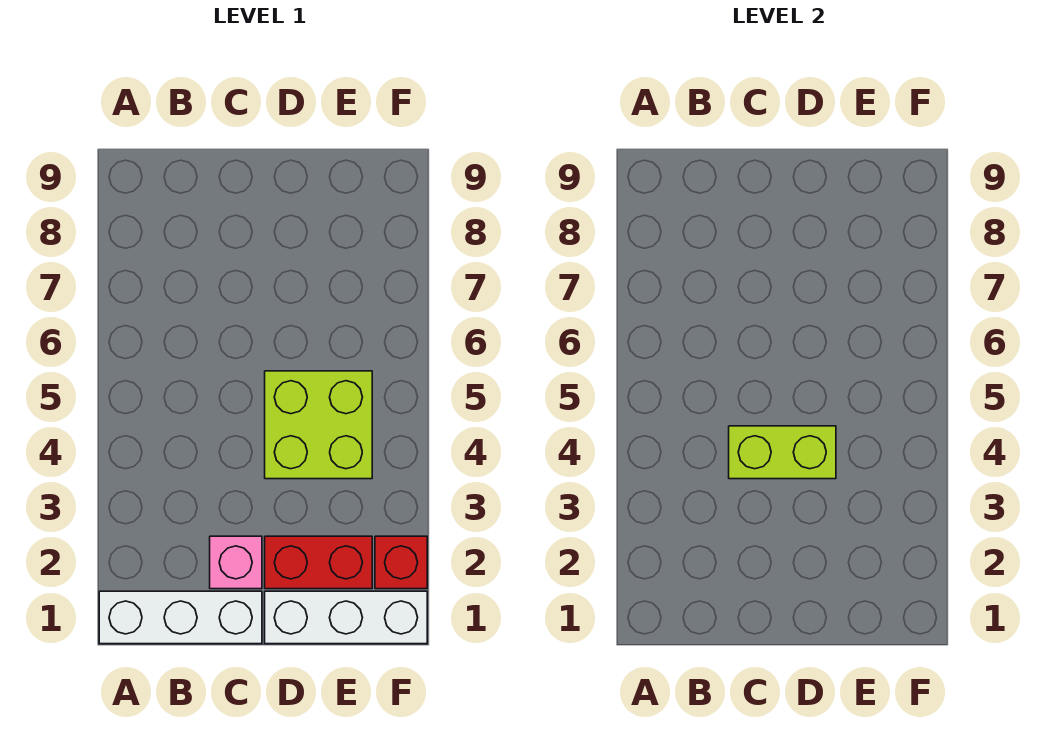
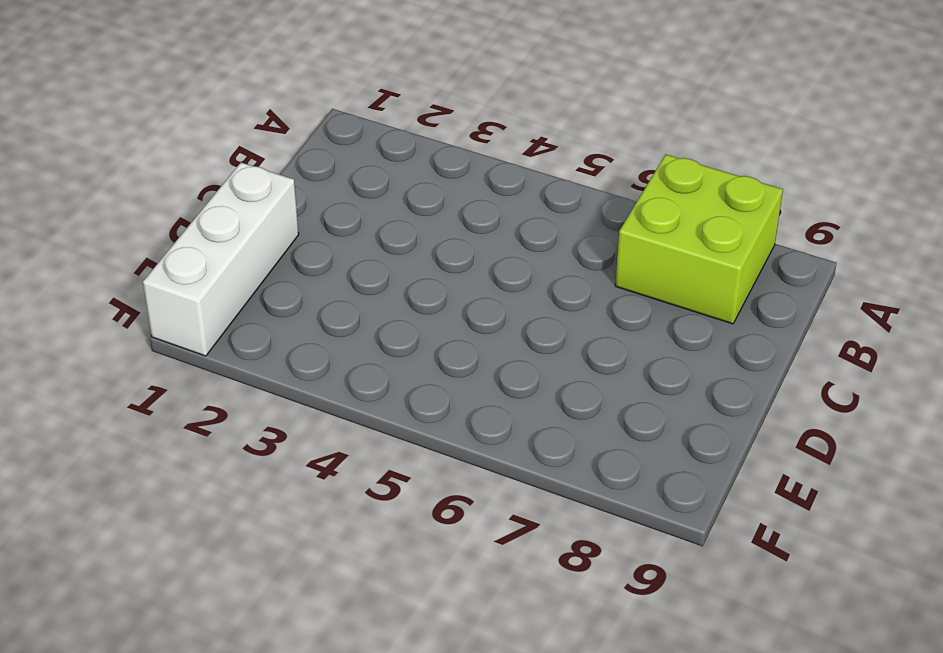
lime 2x2 brick [615,155,783,324] -> lime 2x2 brick moved to [265,371,372,479]
none -> white 1x3 brick [99,591,262,644]
none -> pink 1x1 brick [210,536,262,589]

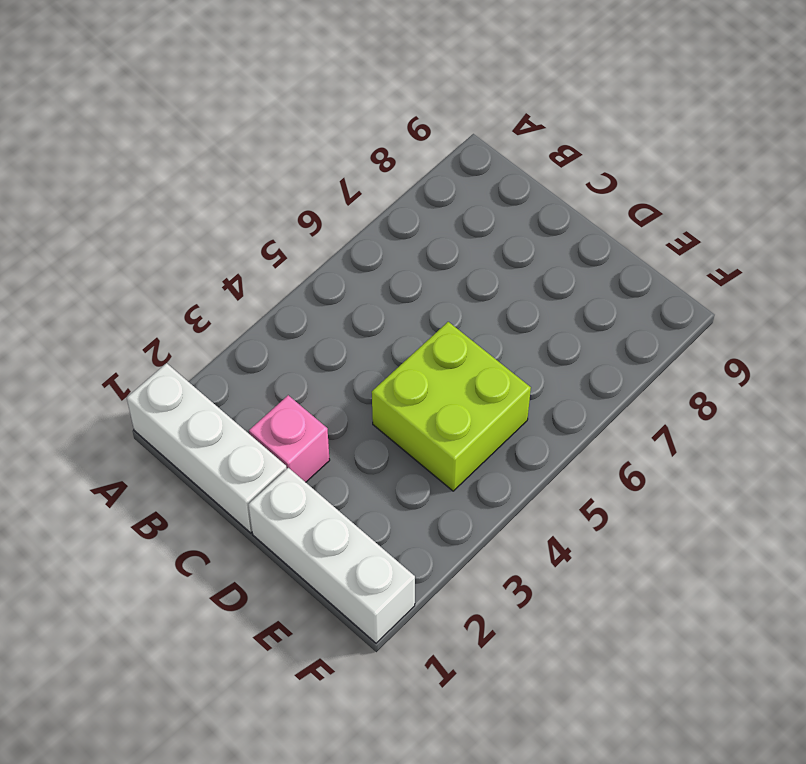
none -> red 1x2 brick [265,536,372,589]
none -> red 1x1 brick [375,536,427,589]

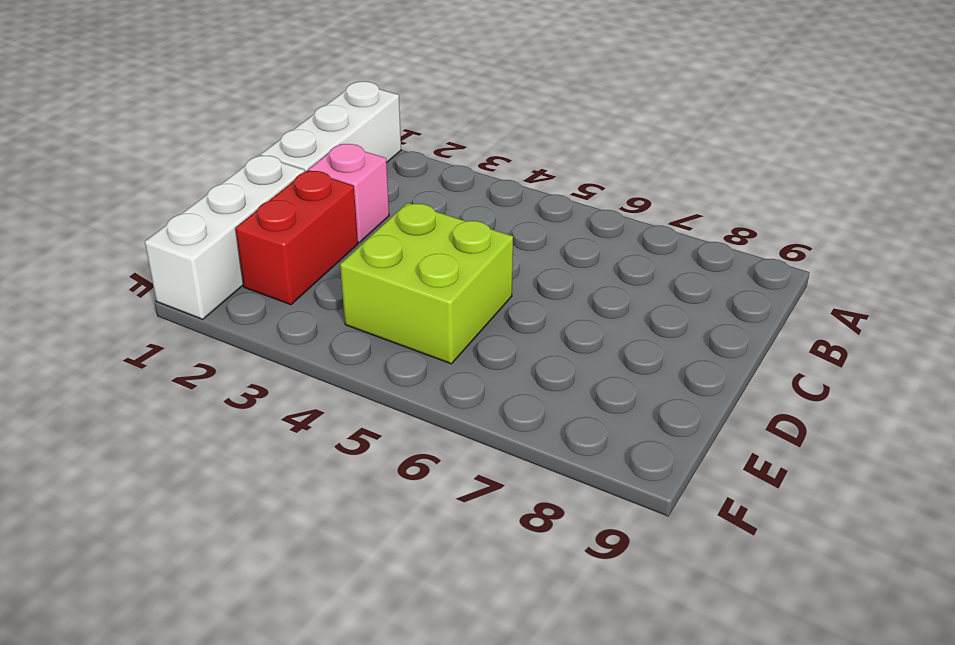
none -> red 1x1 brick [375,536,427,589]
none -> lime 1x2 brick [729,426,836,479]

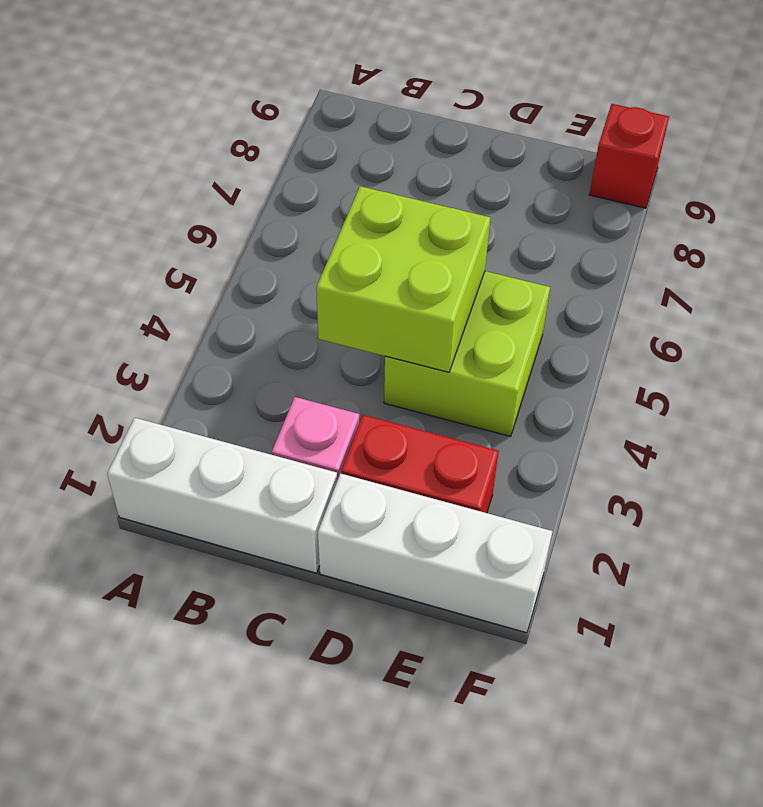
lime 2x2 brick [316,186,490,372] -> lime 1x2 brick [729,426,836,479]
red 1x1 brick [589,104,669,208] -> red 1x1 brick moved to [375,536,427,589]

